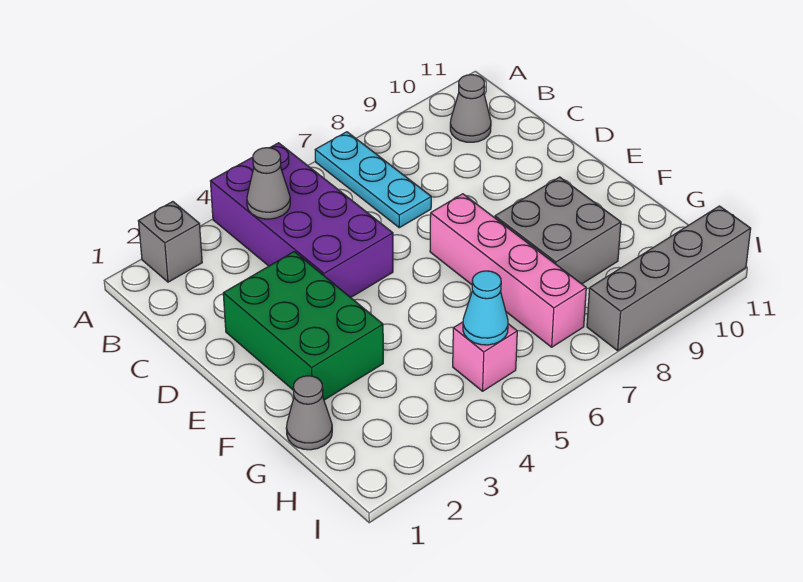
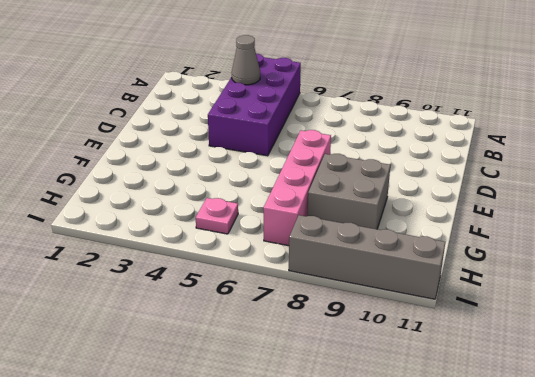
pink 1x1 plate [196,198,238,234] -> pink 1x1 brick [453,322,517,391]
none -> grey 1x1 brick [138,202,202,282]
none -> cyan 1x3 plate [315,132,431,228]
none -> grey 1x1 cone [450,75,491,142]

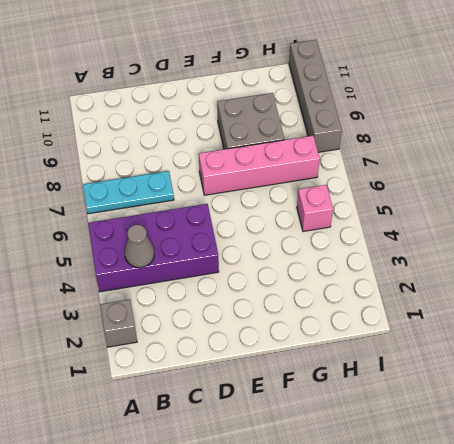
none -> grey 1x1 cone [450,75,491,142]
none -> green 2x3 brick [223,252,383,400]
none -> grey 1x1 cone [286,376,332,450]

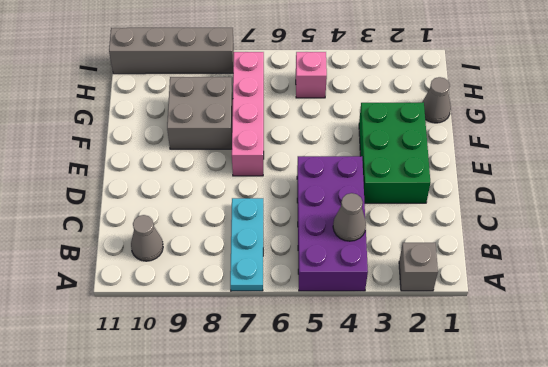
none -> cyan 1x1 cone [463,271,508,345]

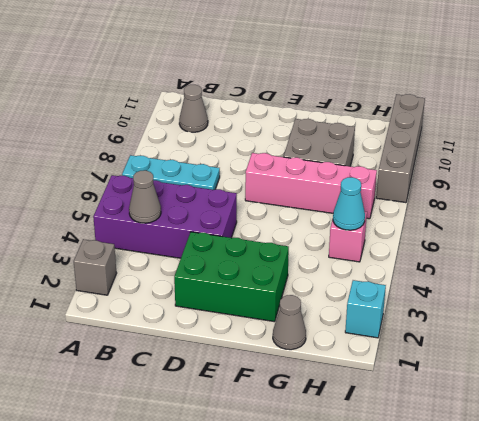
cyan 1x1 brick [345,280,386,338] -> none

